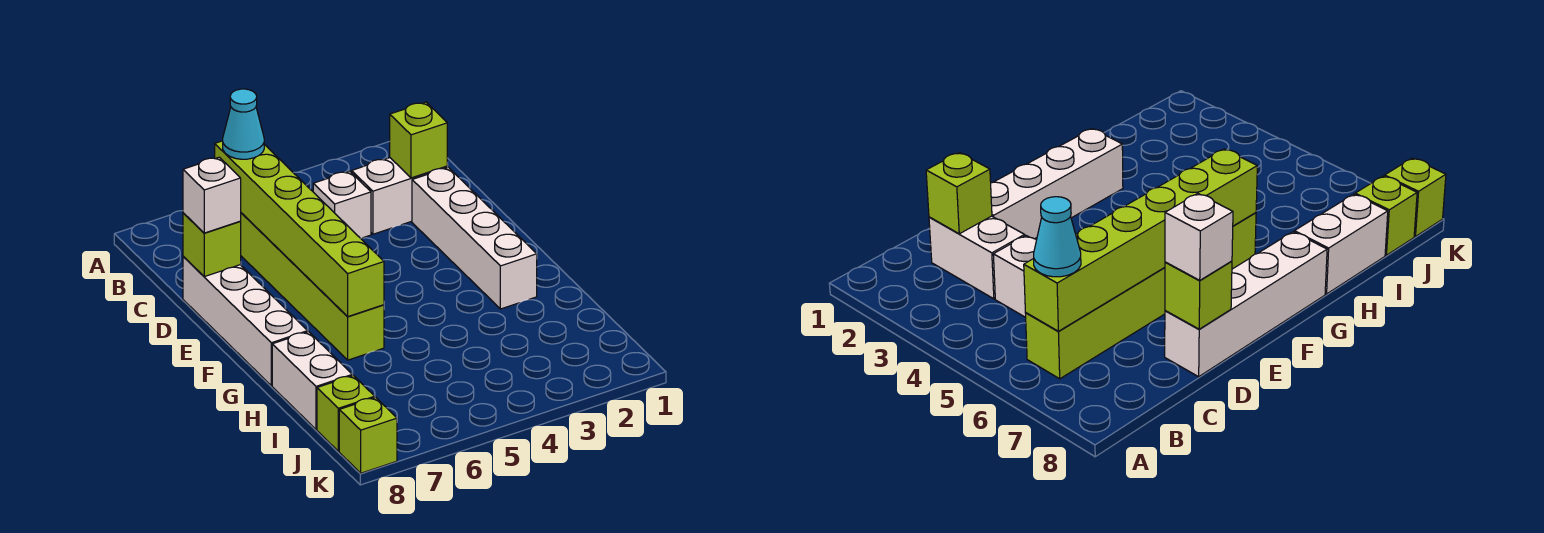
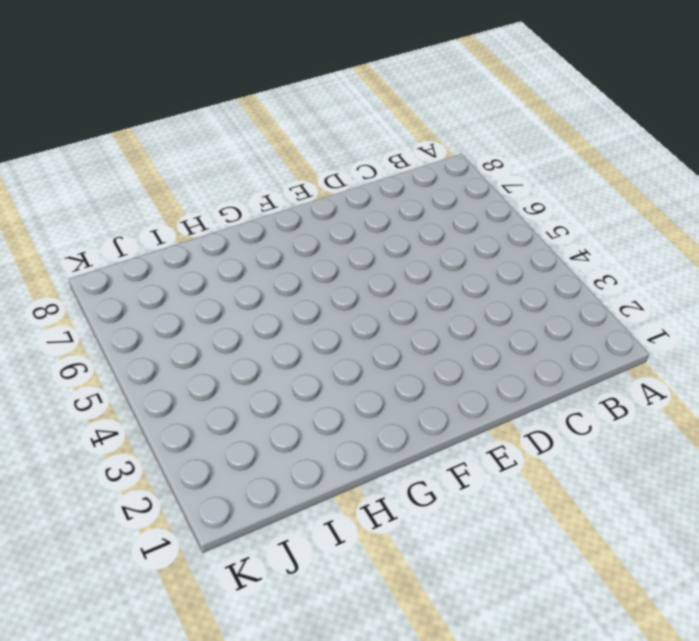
none -> lime 1x6 brick [240,213,384,360]
none -> white 1x2 brick [352,158,447,234]
none -> white 1x1 brick [313,171,371,238]

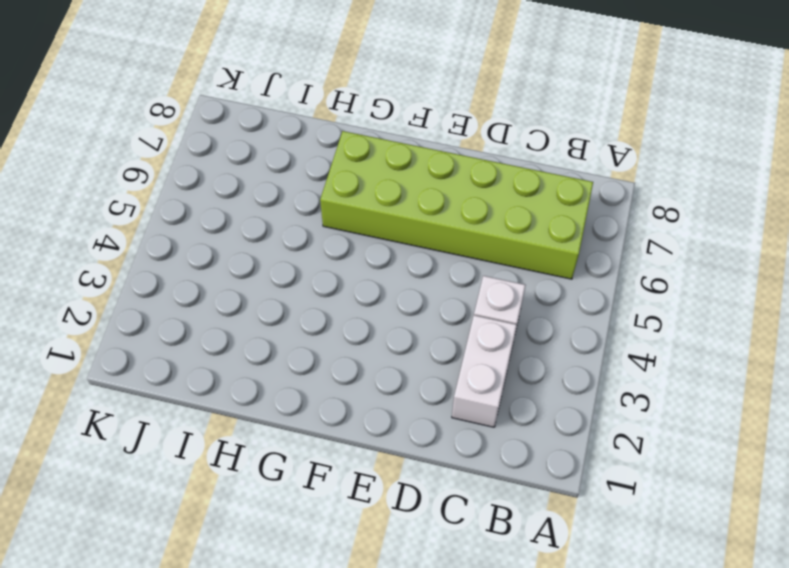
lime 2x6 brick [320,131,593,279] -> lime 1x6 brick [240,213,384,360]
none -> white 1x4 brick [412,167,537,309]
none -> white 1x4 brick [183,256,308,386]
none -> white 1x2 brick [272,332,353,429]

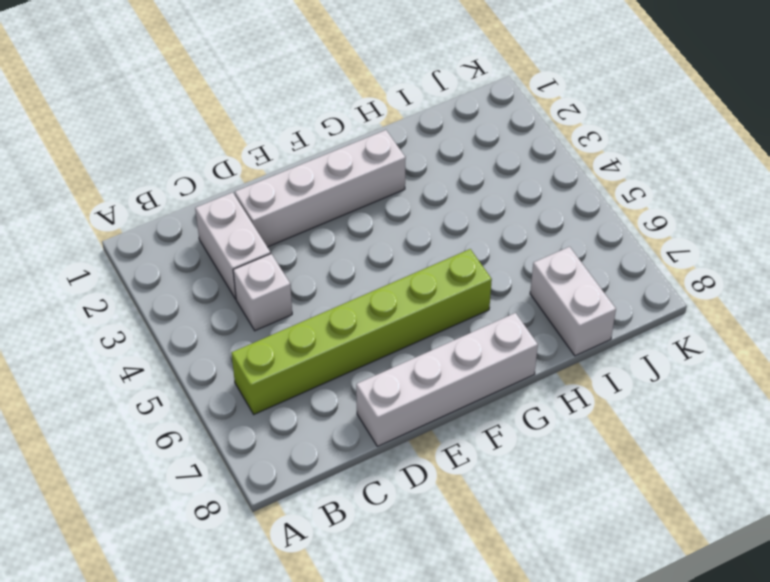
white 1x2 brick [530,247,616,356] -> white 1x2 brick turned to [272,332,353,429]
none -> lime 1x1 brick [317,376,375,451]
none -> lime 1x1 brick [339,397,397,473]
none -> lime 1x6 brick [215,141,384,317]

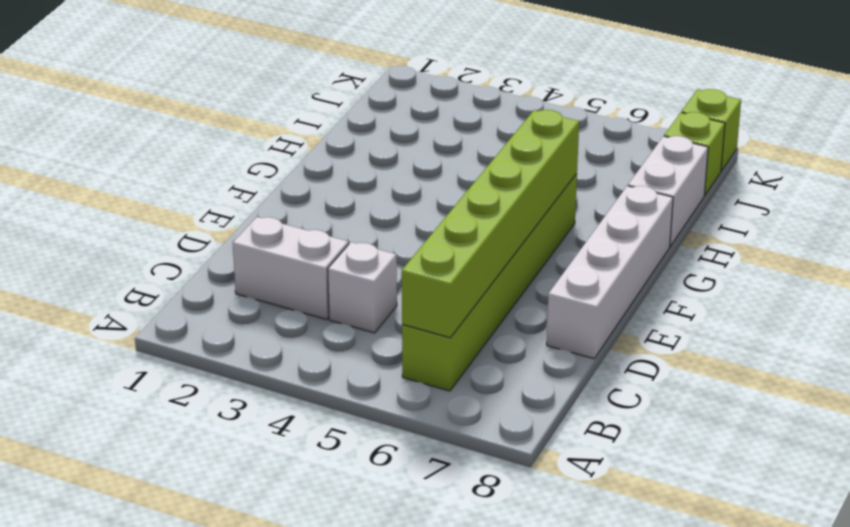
none -> white 1x4 brick [412,167,537,309]
none -> lime 1x1 brick [390,102,447,178]
none -> lime 1x1 brick [183,213,241,277]

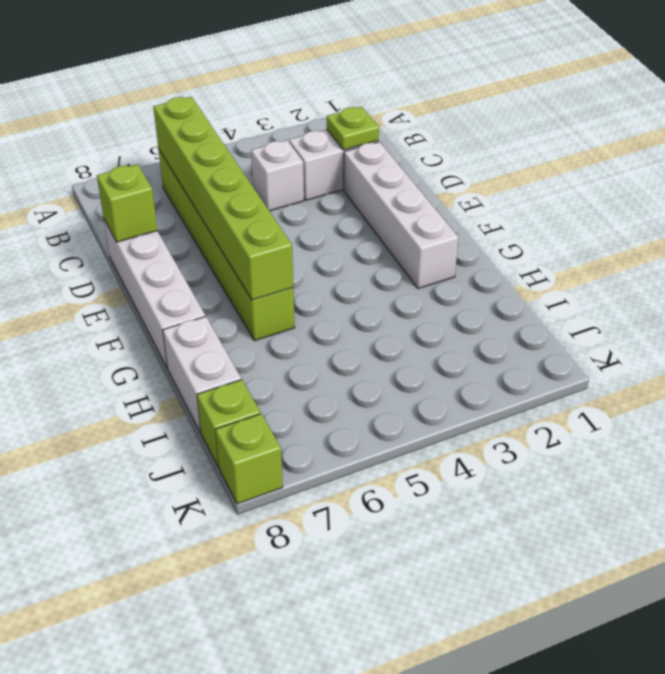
lime 1x1 plate [327,107,379,150] -> lime 1x1 brick [390,102,447,178]
none -> cyan 1x1 cone [223,89,264,159]
none -> white 1x1 brick [183,157,241,233]

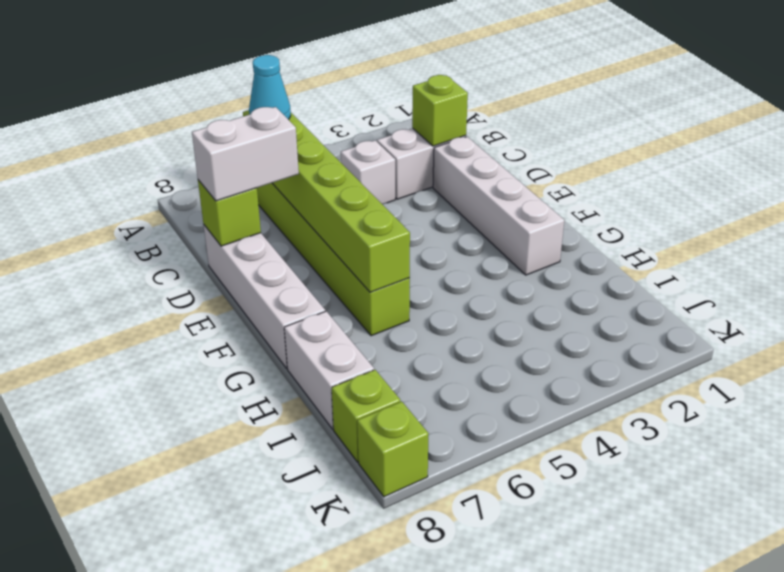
white 1x2 brick [192,107,299,201] -> white 1x1 brick [183,157,241,233]

